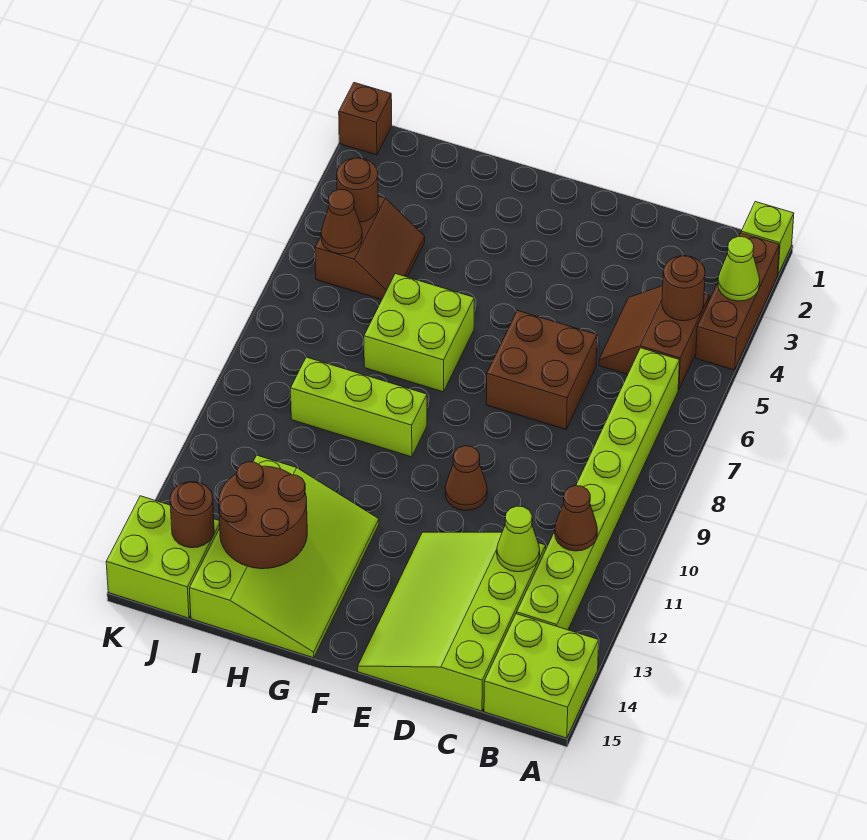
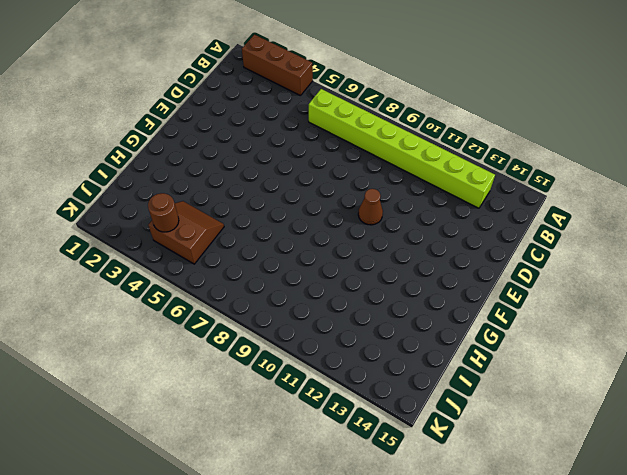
none -> lime 1x1 brick [741,202,794,274]
none -> lime 2x2 brick [484,614,599,738]
none -> brown 2x2 slope [599,286,709,390]

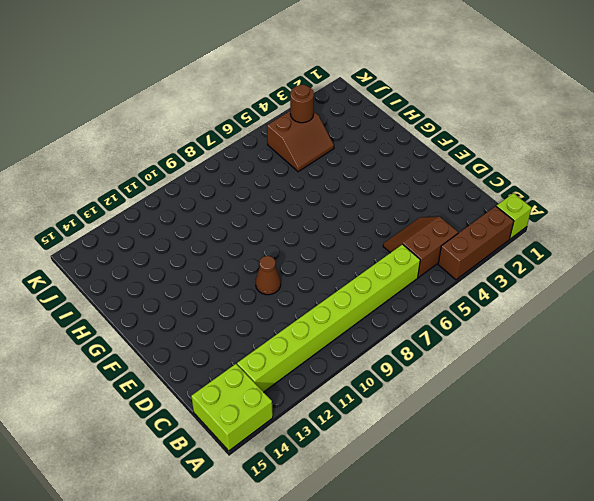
none -> lime 3x4 slope [358,532,546,711]
none -> brown 2x2 brick [486,311,597,429]
none -> lime 2x2 brick [364,274,474,392]

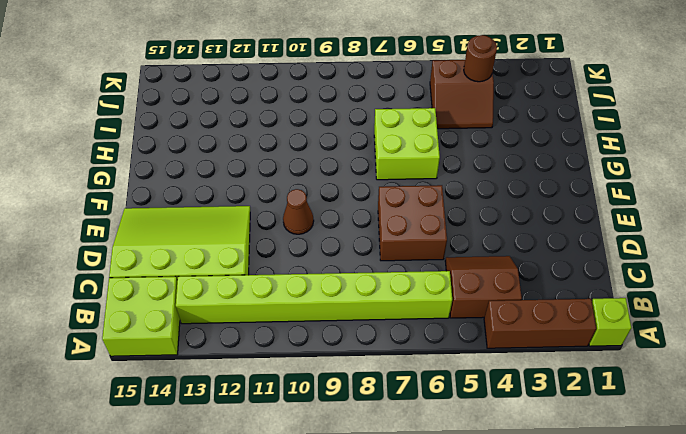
none -> lime 1x3 brick [290,357,427,457]
none -> lime 3x4 slope [189,455,379,658]
none -> lime 2x2 brick [106,496,220,618]

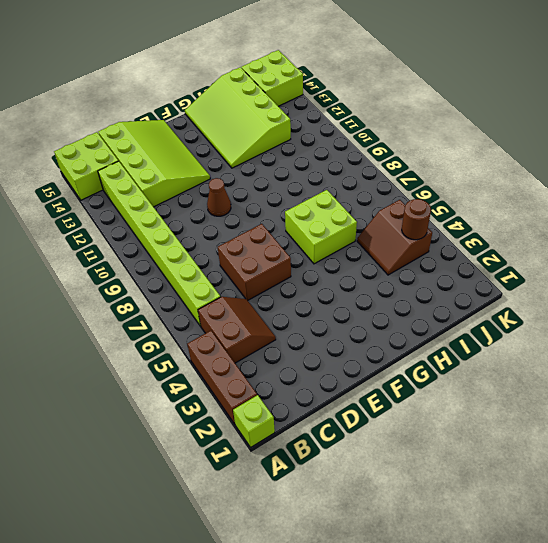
none -> lime 1x3 brick [290,357,427,457]
none -> brown 1x1 brick [339,83,392,155]
none -> lime 1x1 cone [718,236,760,301]

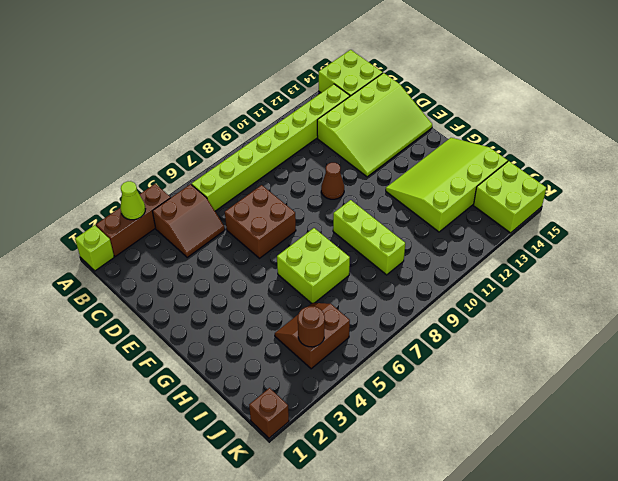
none -> brown 1x1 round brick [662,256,705,321]
none -> brown 1x1 cone [555,486,597,551]
none -> lime 1x1 cone [497,506,540,572]

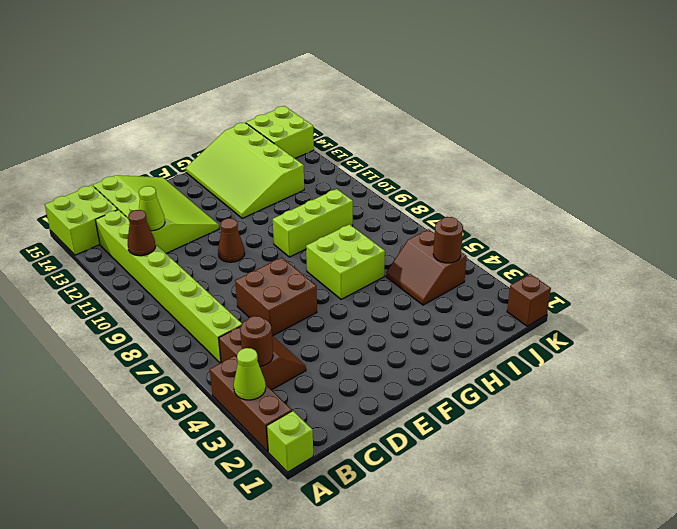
none -> brown 2x2 round brick [219,462,307,569]
none -> brown 1x1 cone [321,189,362,254]
none -> brown 1x1 round brick [170,482,214,548]

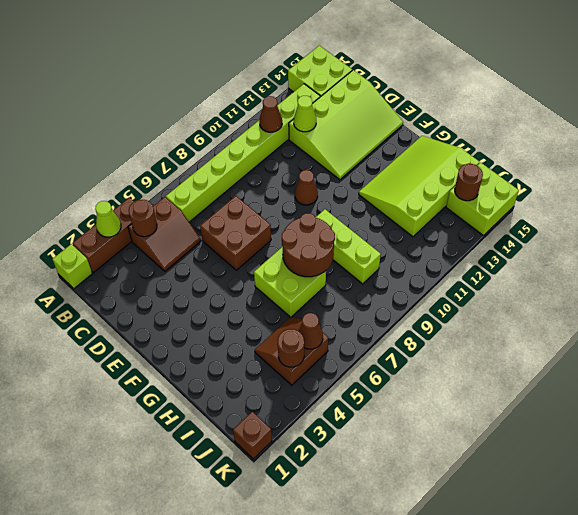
brown 2x2 round brick [282,213,335,277] -> brown 2x2 round brick moved to [219,462,307,569]

